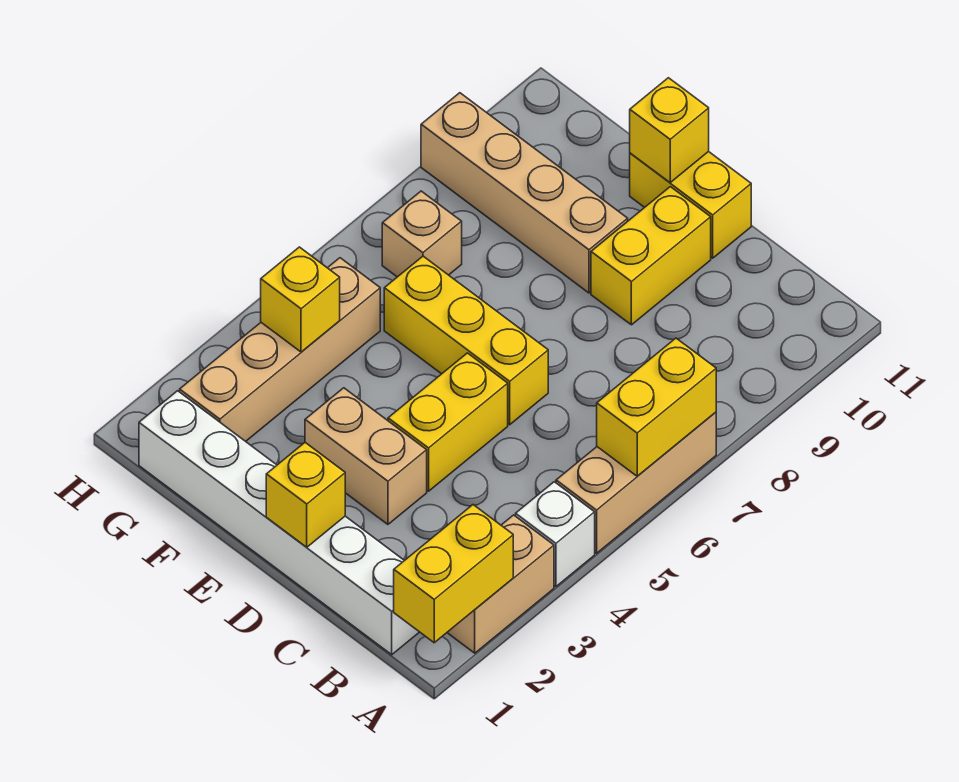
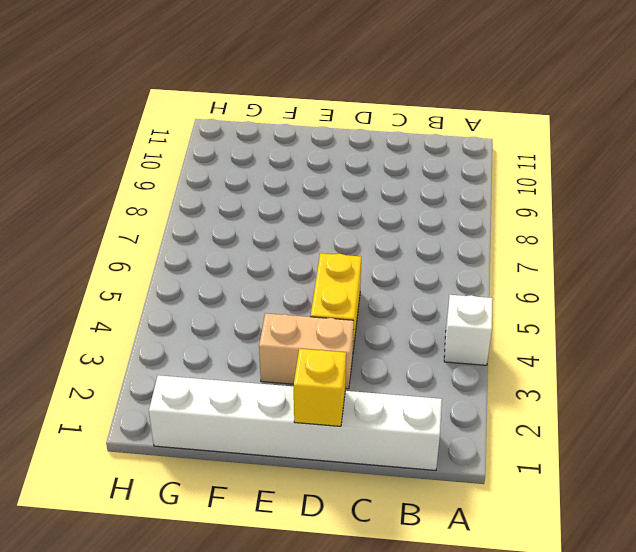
none -> tan 1x2 brick [447,515,554,653]
none -> tan 1x3 brick [556,412,716,553]
none -> yellow 1x3 brick [384,256,548,425]

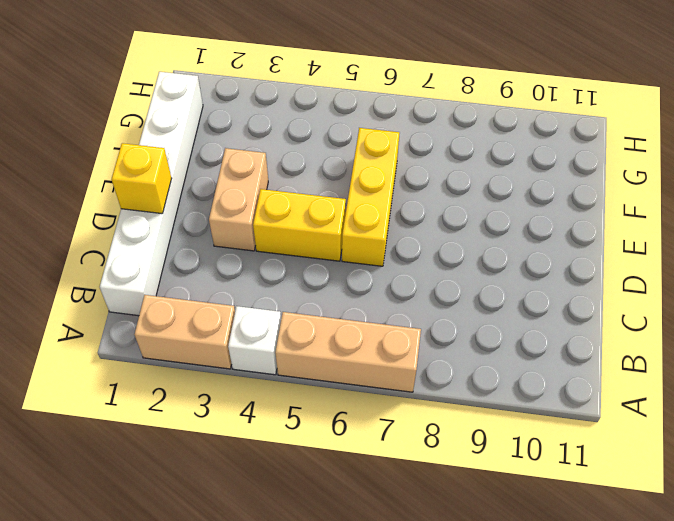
none -> yellow 1x2 brick [591,187,711,325]
none -> yellow 1x2 brick [630,151,751,258]
none -> tan 1x4 brick [421,93,628,293]

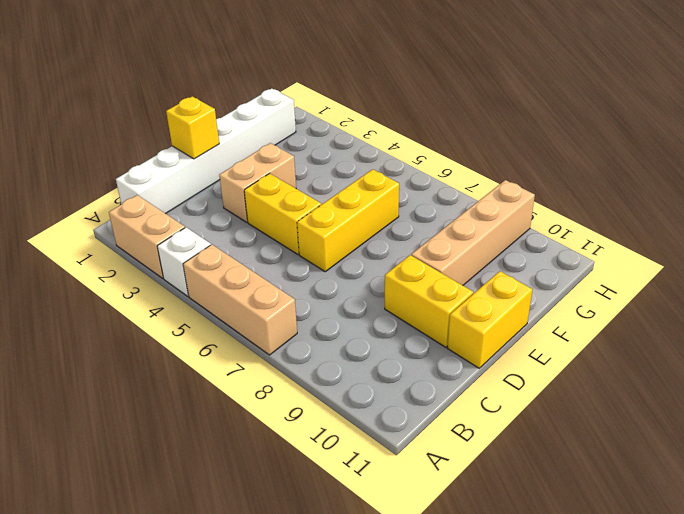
none -> tan 1x4 brick [180,258,380,441]
none -> tan 1x1 brick [382,191,462,277]
none -> yellow 1x2 brick [394,505,513,643]

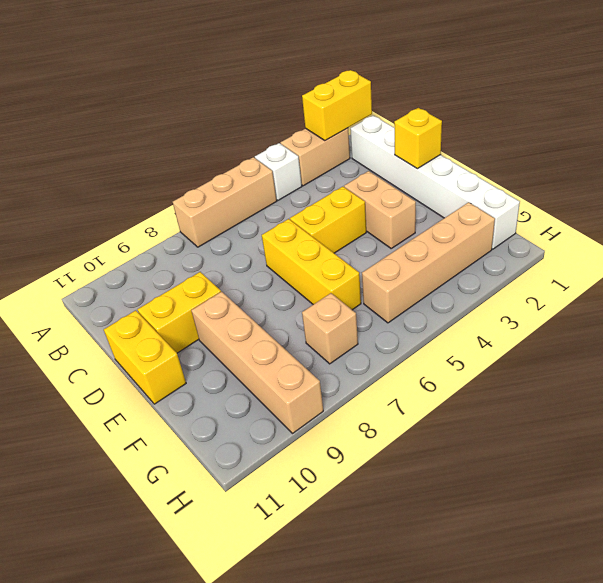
none -> yellow 1x2 brick [597,338,716,476]
none -> yellow 1x1 brick [630,78,709,183]
none -> yellow 1x1 brick [261,247,340,352]

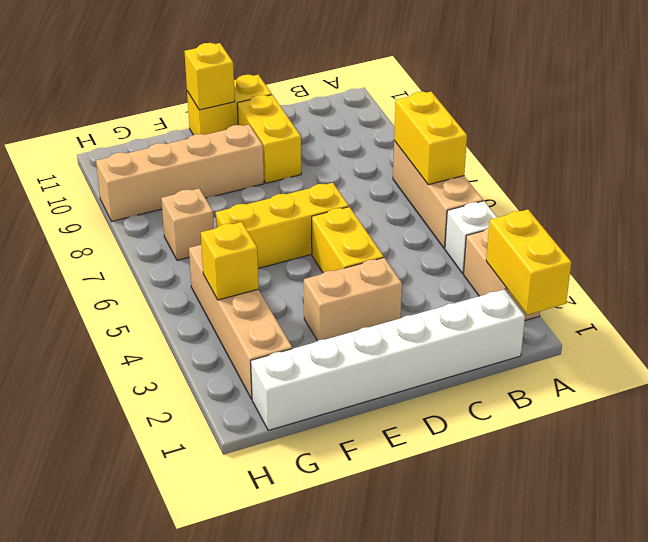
none -> yellow 1x1 brick [266,443,345,547]

